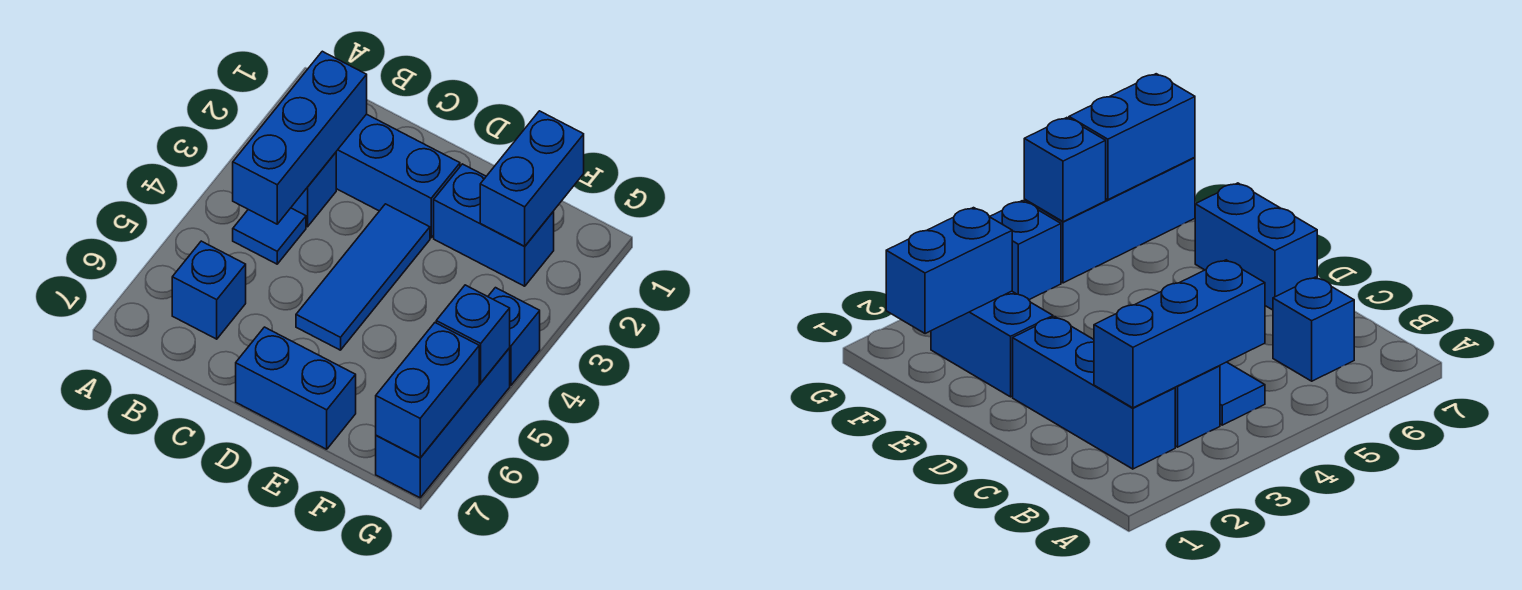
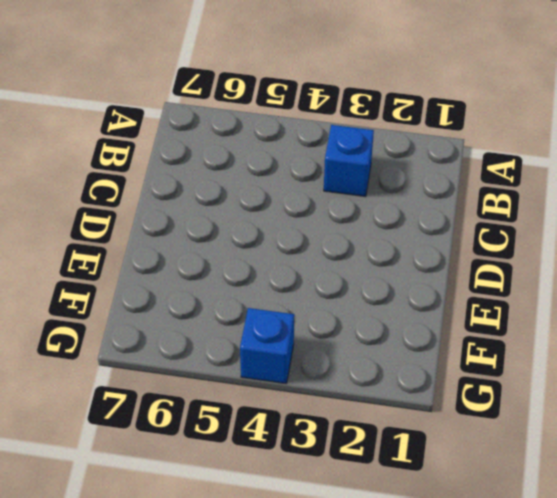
none -> blue 1x3 brick [336,114,460,238]
none -> blue 1x1 tile [233,208,306,264]
none -> blue 1x1 brick [172,241,246,339]

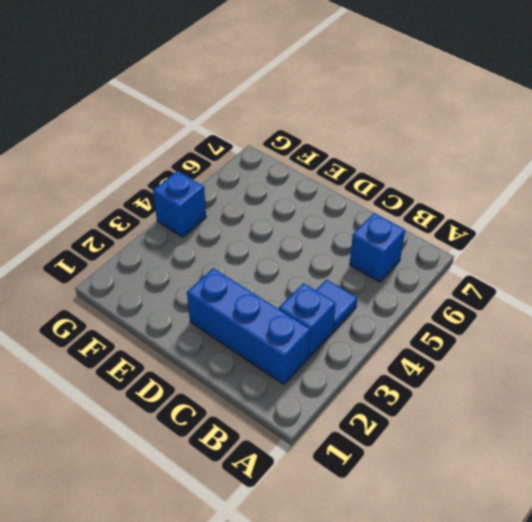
none -> blue 1x3 tile [296,204,430,350]
none -> blue 1x2 brick [236,327,356,449]
none -> blue 1x2 brick [434,164,554,286]

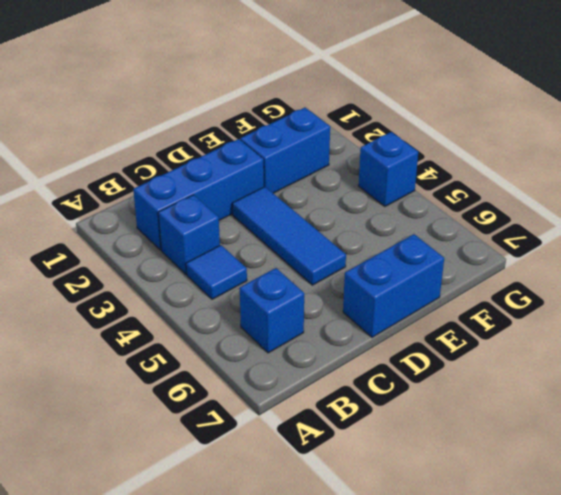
none -> blue 1x3 brick [376,348,510,498]
none -> blue 1x3 brick [233,51,367,224]
none -> blue 1x2 brick [480,111,584,246]

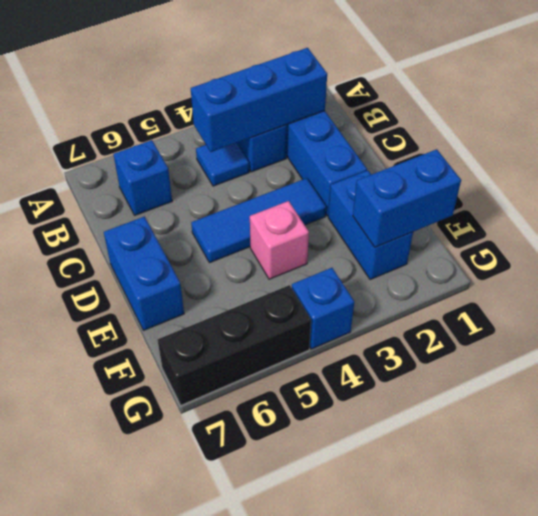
pink 1x1 brick [250,201,309,279] -> none
black 1x3 brick [158,285,311,405] -> blue 1x3 brick [376,348,510,498]
none -> blue 1x1 brick [436,285,510,383]
none -> blue 1x2 brick [376,323,479,458]

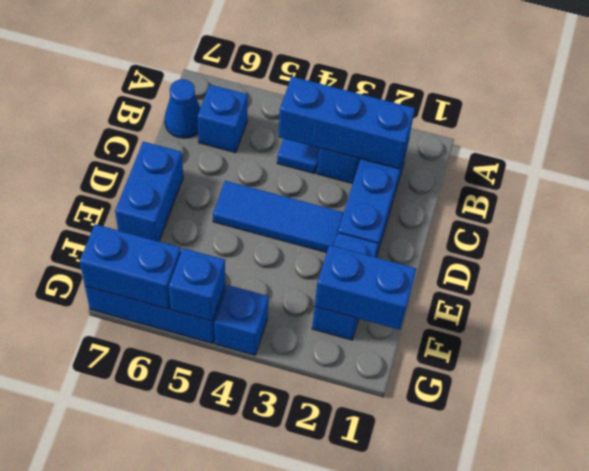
blue 1x1 cone [164,79,200,138] -> none

